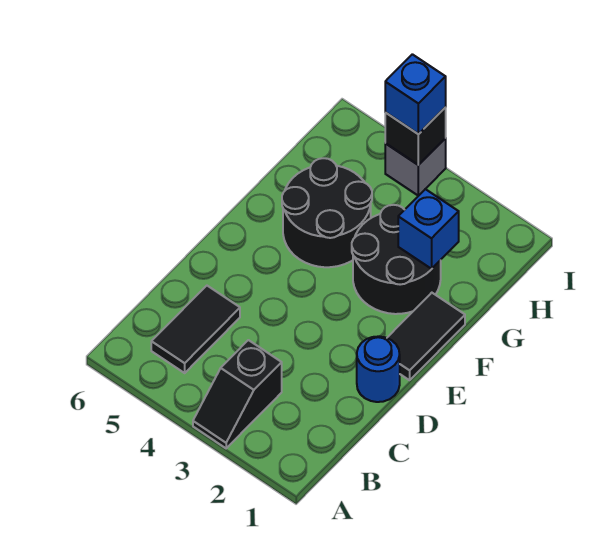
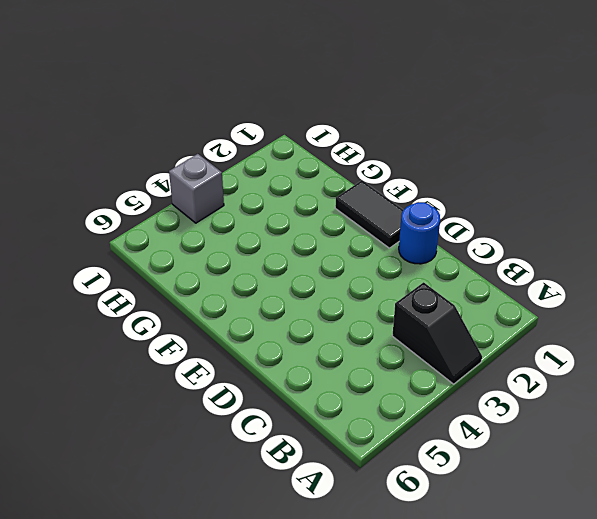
none -> black 1x2 tile [151,286,240,373]
none -> black 2x2 round brick [352,205,441,314]

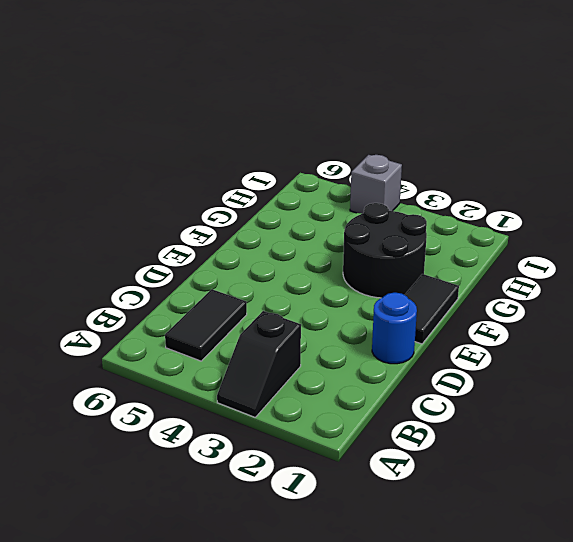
none -> black 2x2 round brick [282,158,372,267]
none -> blue 1x1 brick [398,189,459,269]

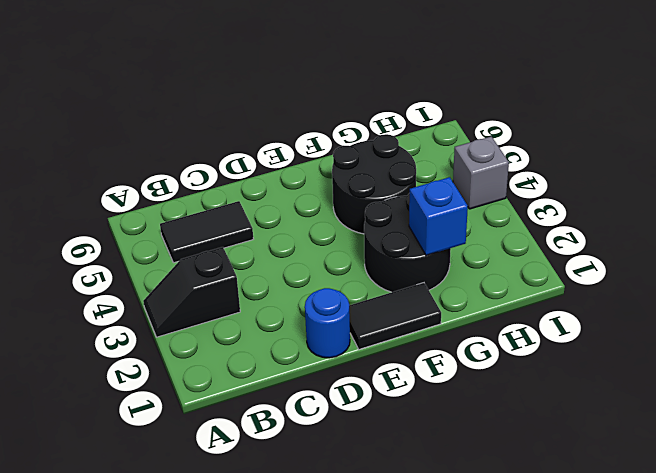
none -> black 1x1 brick [385,108,446,165]
none -> blue 1x1 brick [385,54,446,134]

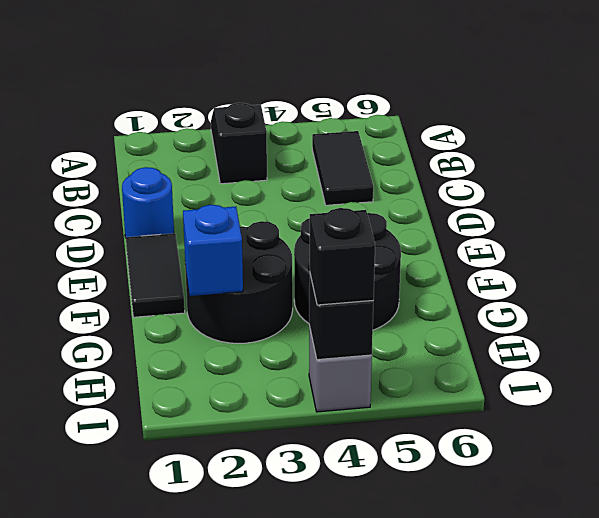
black 1x1 brick [310,208,375,305] -> blue 1x1 brick [385,54,446,134]

